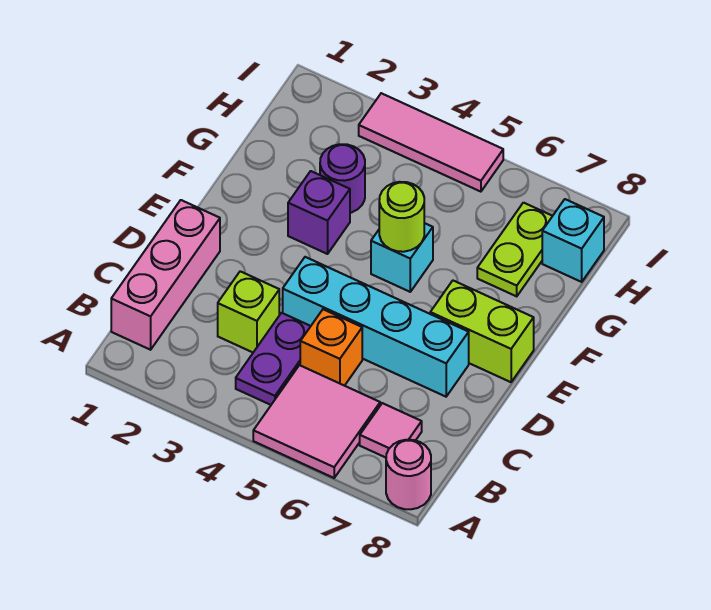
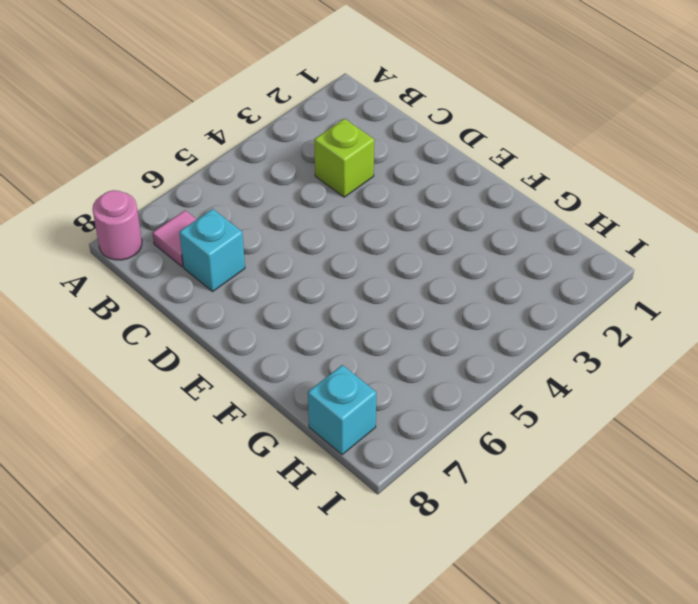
cyan 1x1 brick [179,209,245,291] -> cyan 1x1 brick moved to [371,223,433,292]
none -> pink 2x2 tile [253,365,380,478]
none -> pink 1x3 brick [111,200,220,350]
none -> purple 1x2 plate [236,313,311,405]

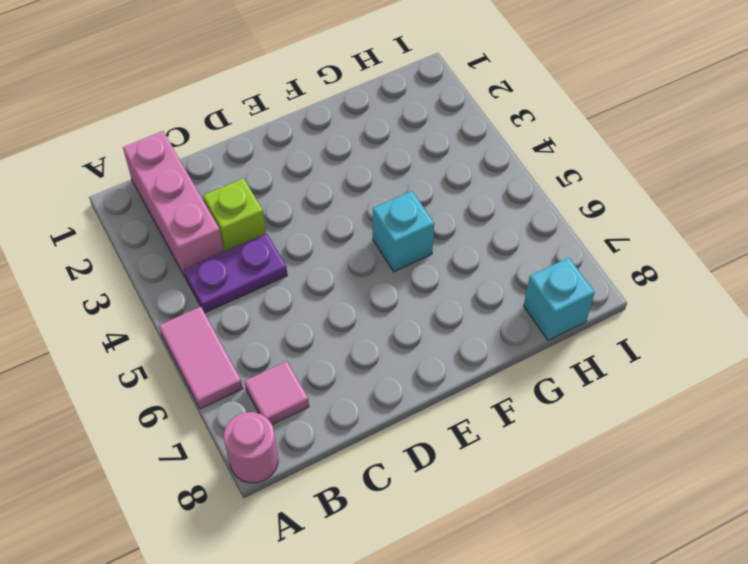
pink 1x2 tile [159,307,243,409] -> pink 2x2 tile [253,365,380,478]
pink 1x3 brick [123,131,224,277] -> pink 1x3 brick turned to [111,200,220,350]
none -> orange 1x1 brick [300,309,362,386]
none -> cyan 1x4 brick [283,257,469,397]
none -> lime 1x2 brick [430,281,534,382]

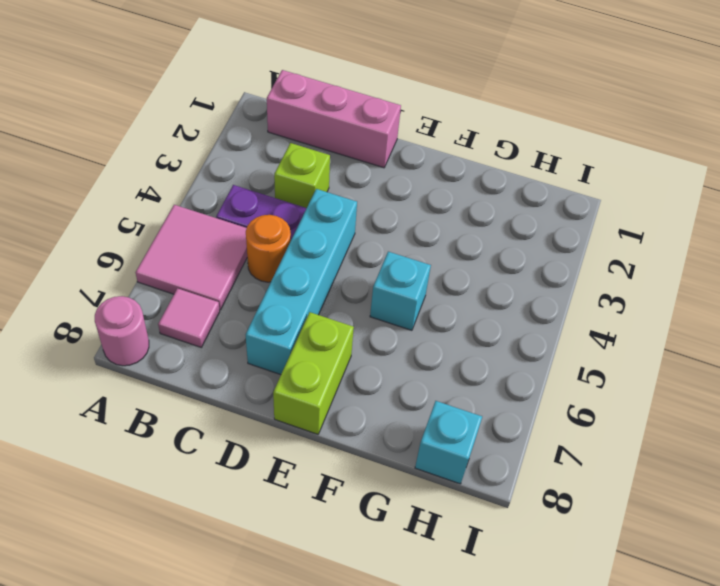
orange 1x1 round brick [246,215,291,282] -> orange 1x1 brick [300,309,362,386]
none -> purple 1x1 brick [288,171,350,254]
none -> purple 1x1 round brick [320,144,365,213]
none -> lime 1x2 plate [477,203,552,296]

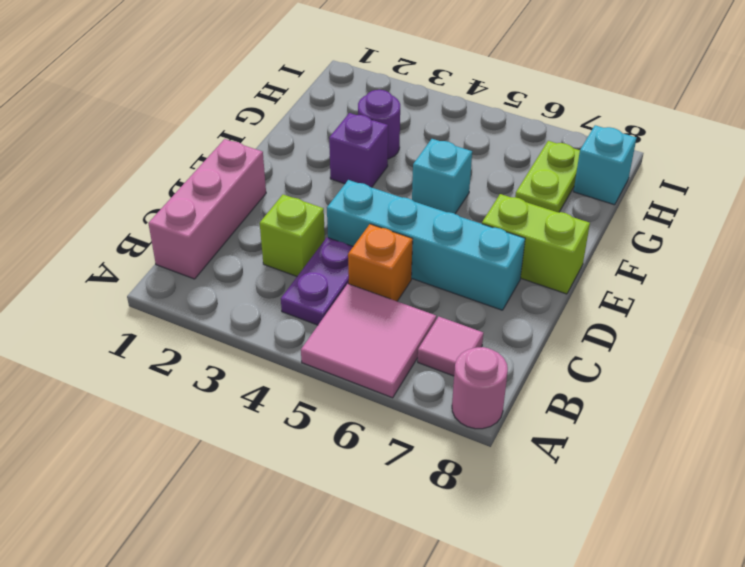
none -> pink 1x3 tile [359,93,503,192]
none -> lime 1x1 round brick [379,182,424,252]

